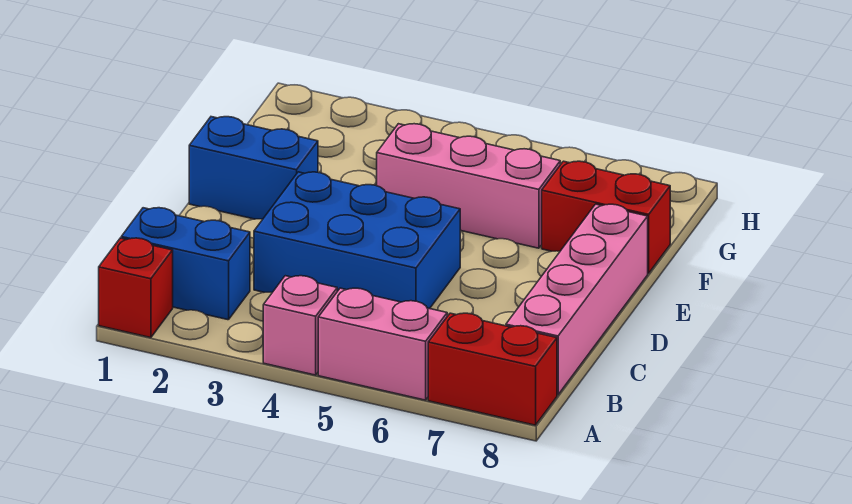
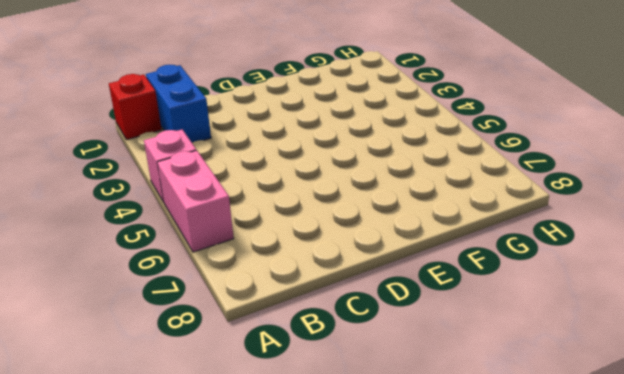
none -> red 1x2 brick [428,313,557,425]
none -> pink 1x4 brick [506,204,648,395]

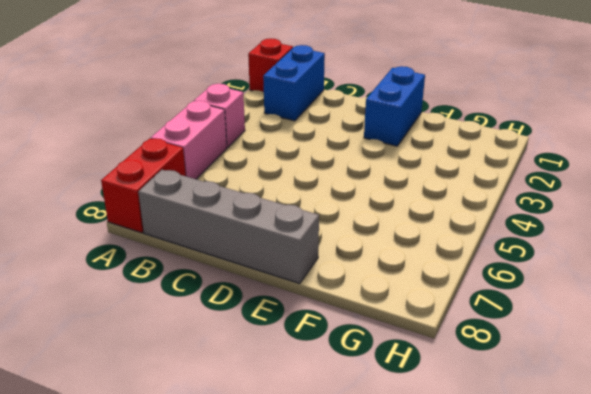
grey 1x4 brick [138,170,319,283] -> pink 1x4 brick [506,204,648,395]
none -> blue 2x3 brick [254,172,460,309]
none -> pink 1x3 brick [376,124,560,248]

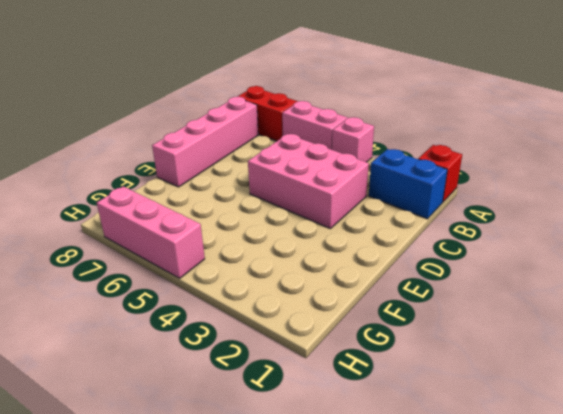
pink 2x3 brick [248,134,369,228] -> blue 2x3 brick [254,172,460,309]
pink 1x3 brick [97,186,205,278] -> pink 1x3 brick moved to [376,124,560,248]
none -> blue 1x2 brick [189,117,318,219]
none -> red 1x2 brick [542,161,670,273]

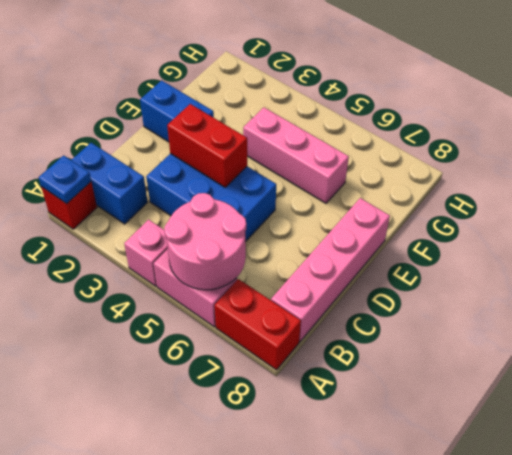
blue 1x1 plate [39,156,91,204] -> none
pink 2x2 round brick [164,193,246,290] -> none
red 1x2 brick [167,104,247,187] -> red 1x2 brick moved to [542,161,670,273]

